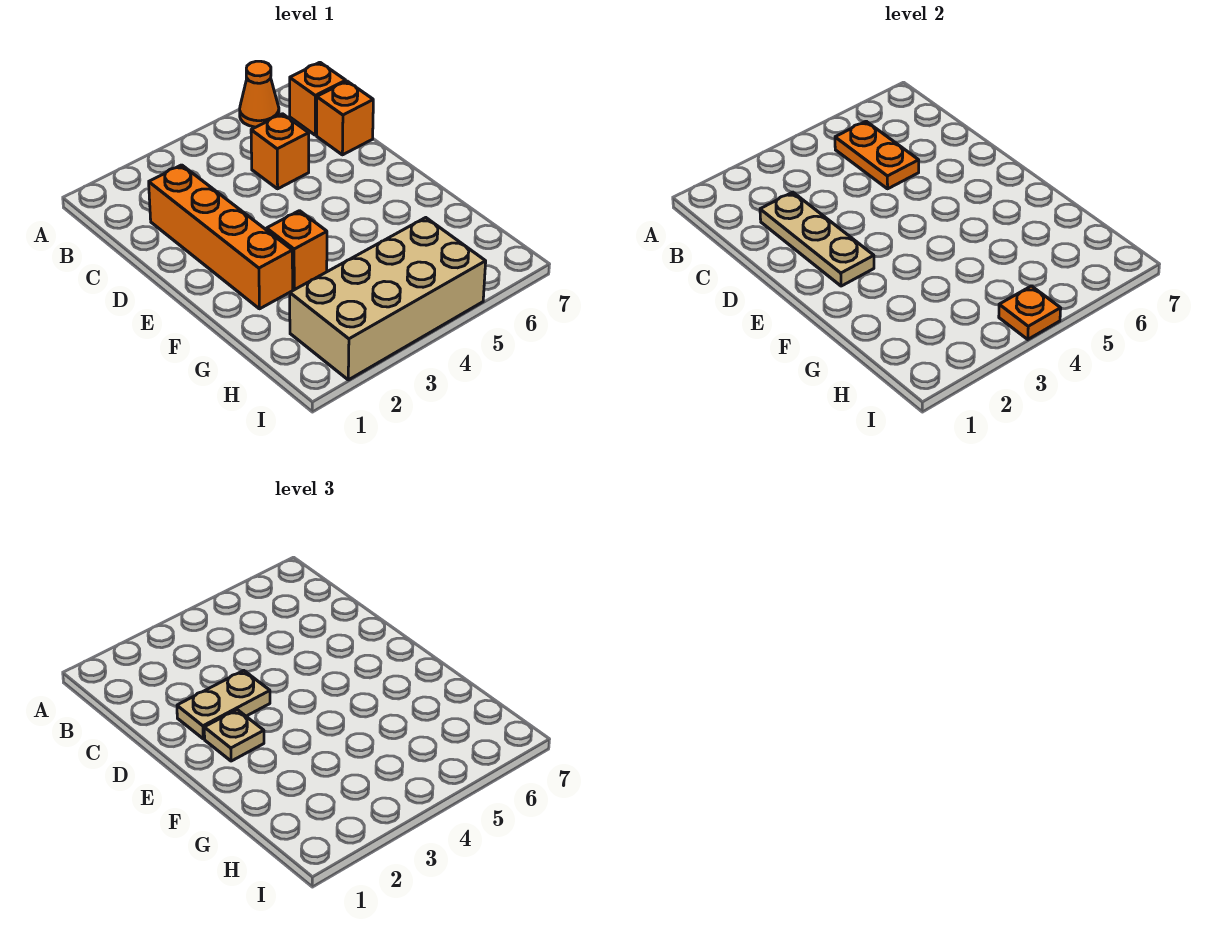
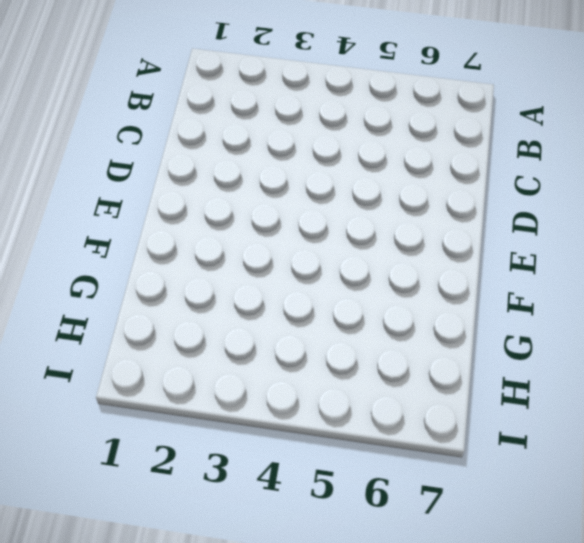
none -> orange 1x1 cone [240,61,279,127]
none -> orange 1x1 brick [290,62,346,135]
none -> orange 1x4 brick [149,165,293,309]

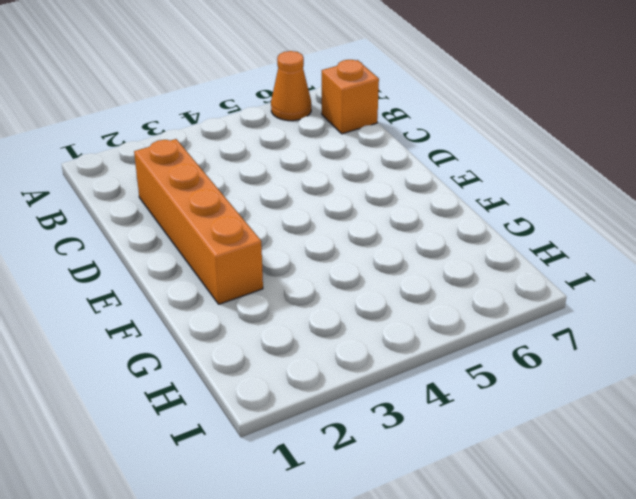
none -> orange 1x1 brick [251,114,309,189]
none -> orange 1x1 brick [317,81,373,155]
none -> orange 1x1 brick [267,211,327,290]

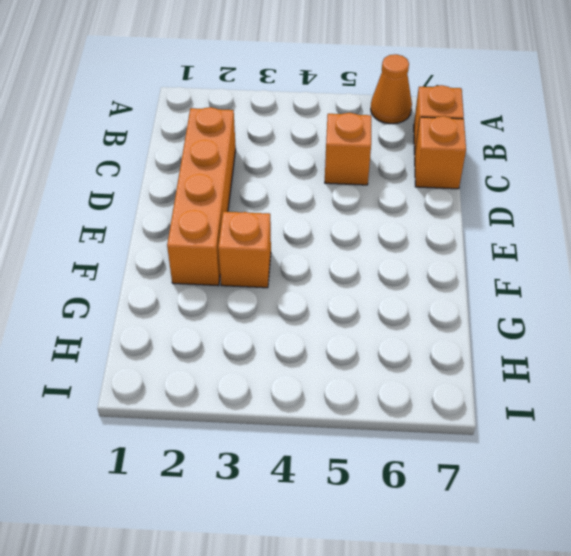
none -> tan 2x4 brick [290,218,486,380]
none -> orange 1x2 plate [835,121,919,189]
none -> tan 1x3 plate [760,192,874,286]

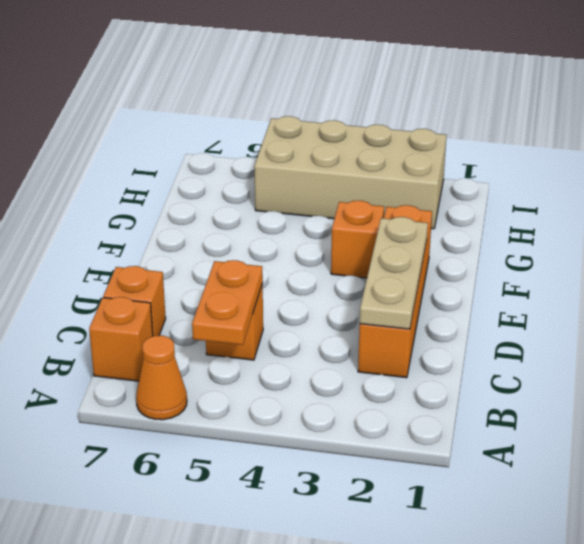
none -> orange 1x1 plate [999,286,1061,339]
none -> tan 1x2 plate [177,670,270,739]
none -> tan 1x1 plate [204,710,264,761]

